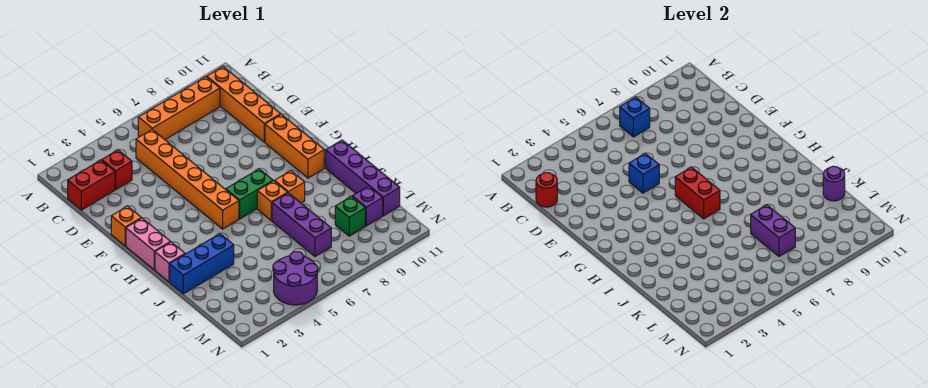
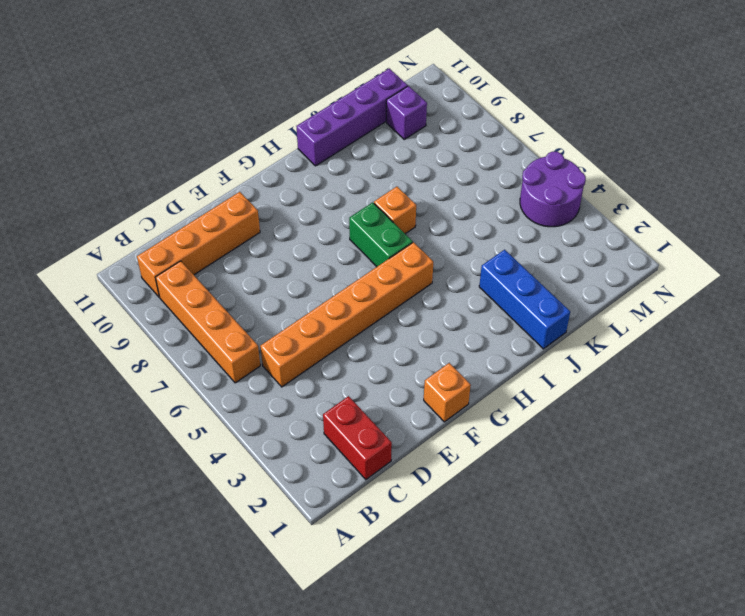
none -> red 1x1 brick [102,150,132,189]
none -> orange 1x3 brick [265,114,324,178]
none -> pink 1x2 brick [126,218,171,270]

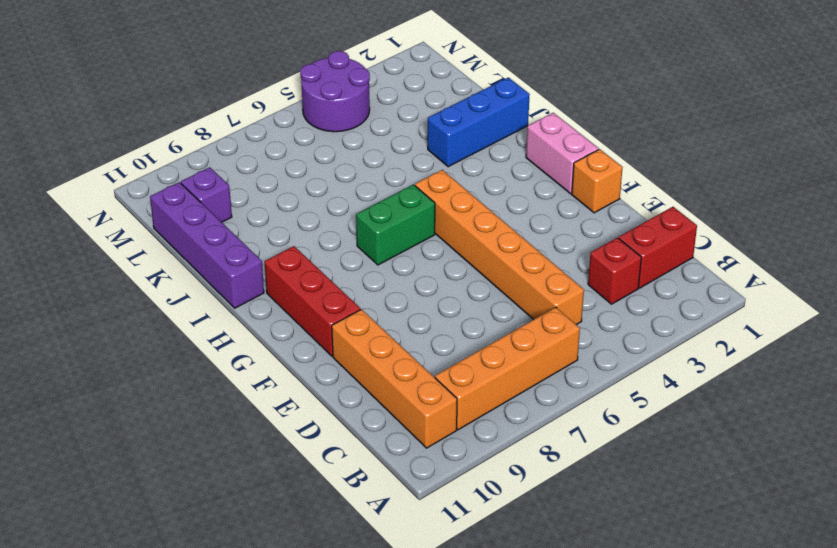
red 1x3 brick [265,246,361,356] -> orange 1x3 brick [265,114,324,178]
none -> pink 1x1 brick [155,242,185,282]
none -> orange 1x1 brick [257,181,288,221]
none -> orange 1x1 brick [275,171,305,203]

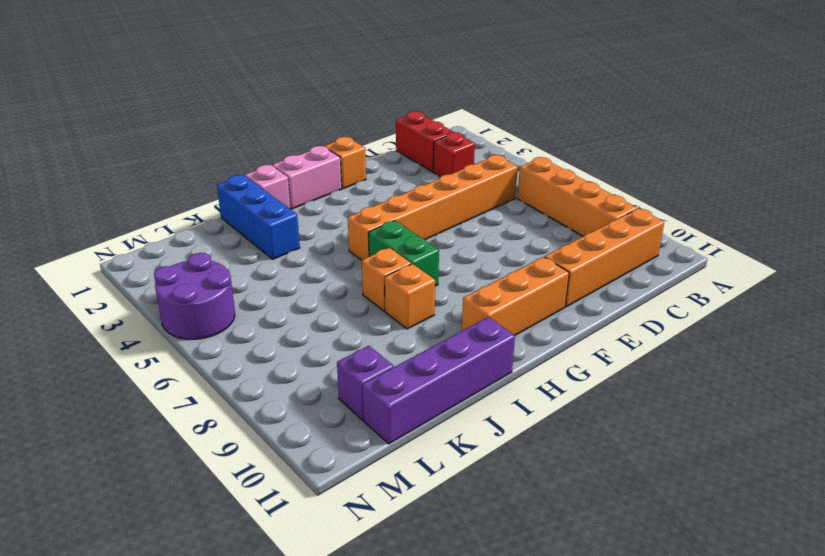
none -> purple 1x3 brick [272,193,331,256]
none -> green 1x1 brick [335,196,365,236]
none -> blue 1x1 brick [620,97,650,137]

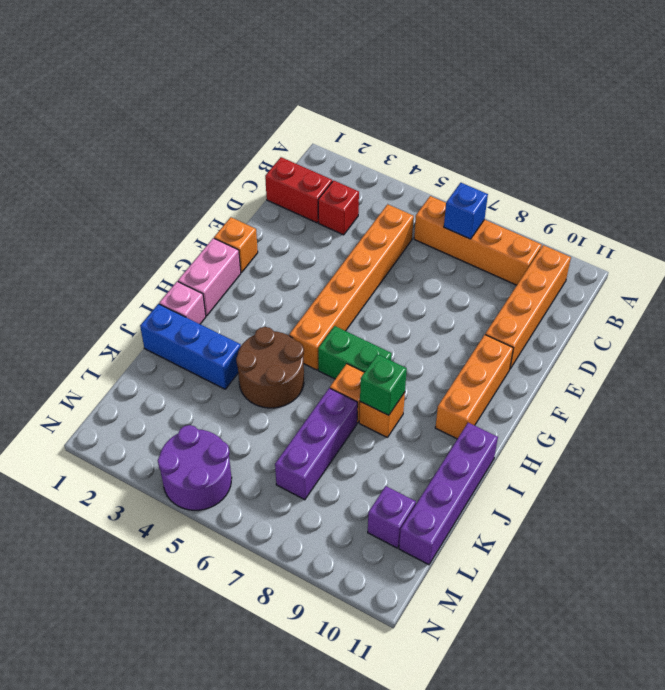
brown 2x2 round brick [236,327,304,408] -> none
green 1x1 brick [360,354,407,415] -> green 1x1 brick moved to [335,196,365,236]
none -> red 1x1 round brick [536,173,557,207]
none -> blue 1x1 brick [629,153,659,193]
none -> red 1x2 brick [675,167,720,219]

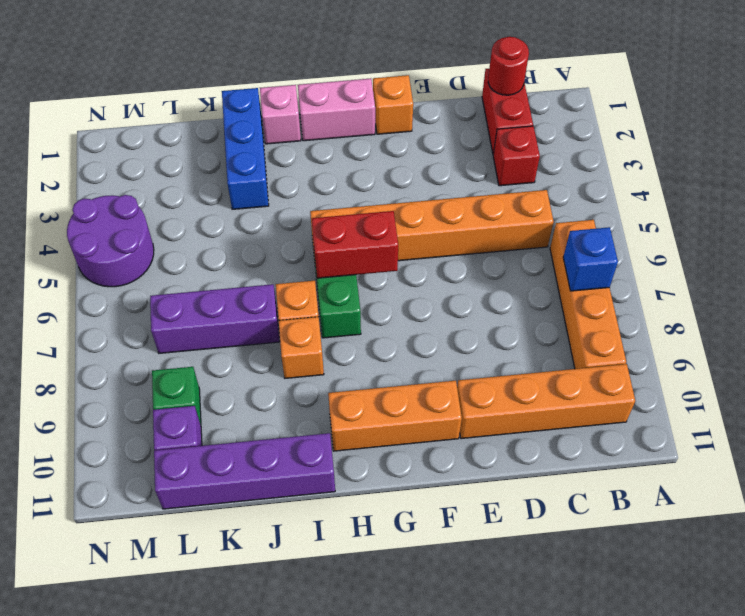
none -> blue 1x1 brick [629,153,659,193]
none -> purple 1x2 brick [751,205,795,256]
none -> purple 1x1 round brick [823,166,845,201]

